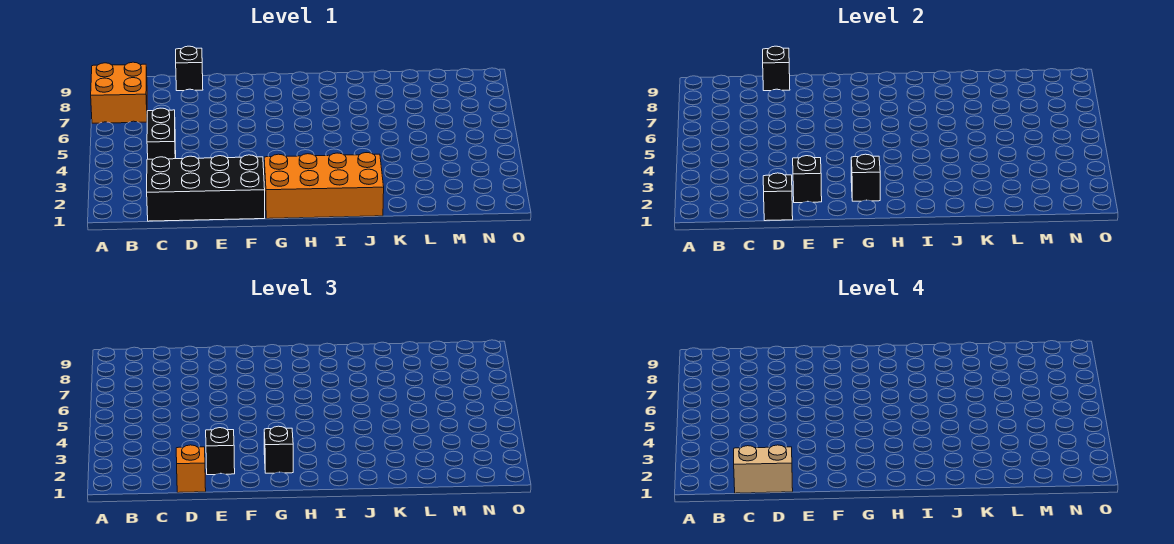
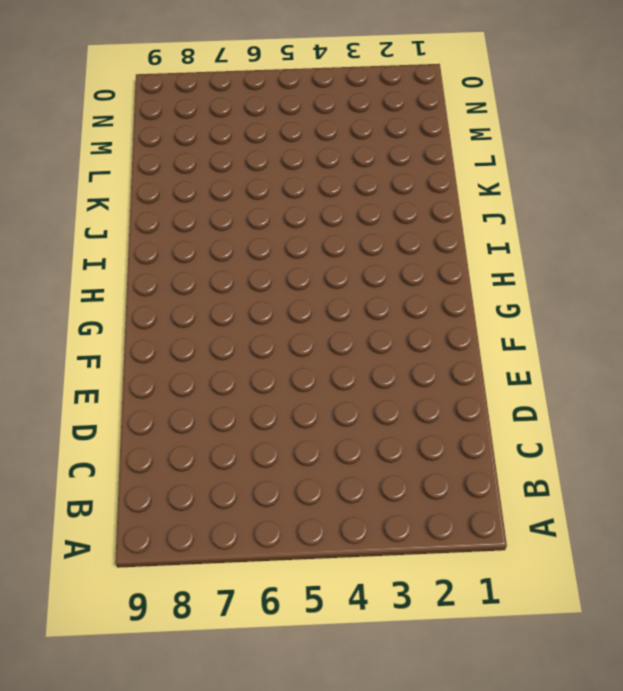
none -> orange 2x2 brick [91,62,147,123]
none -> black 2x4 brick [147,155,265,221]
none -> black 1x2 brick [147,108,176,159]

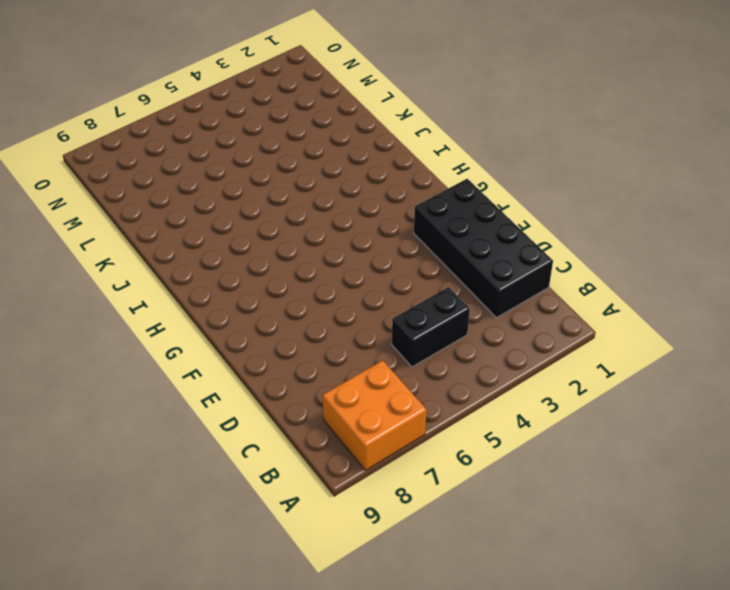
none -> black 1x1 brick [176,46,203,91]
none -> orange 2x4 brick [264,153,384,219]
none -> black 1x1 brick [763,173,793,221]

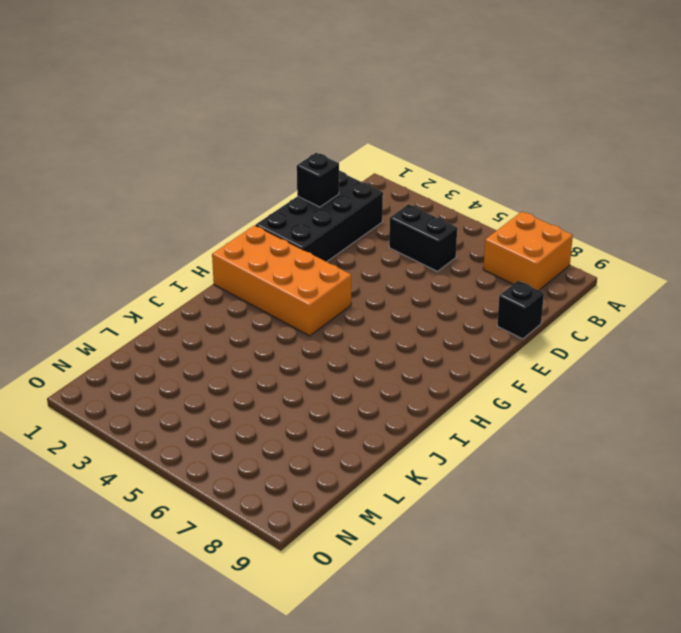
orange 2x4 brick [212,225,351,336] -> orange 2x4 brick turned to [264,153,384,219]
none -> black 1x1 brick [763,46,790,91]
none -> black 1x1 brick [793,156,822,203]
none -> black 1x1 brick [851,154,880,201]

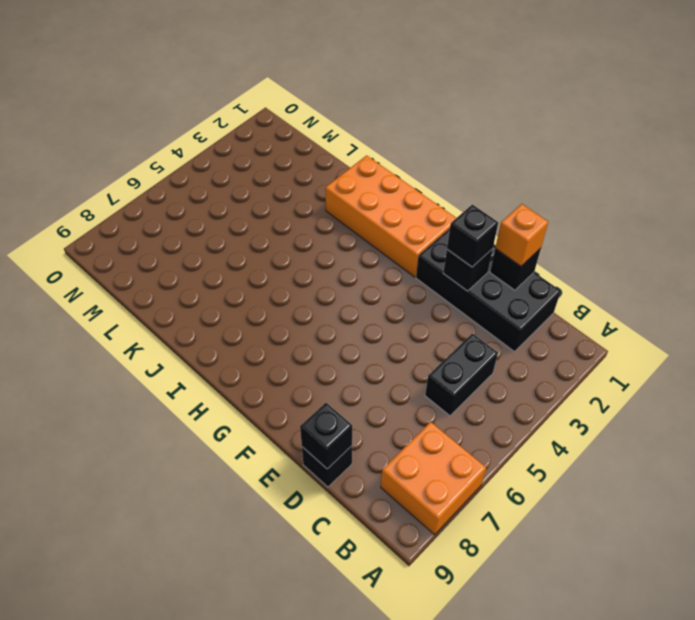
none -> black 1x1 brick [851,154,880,201]
none -> black 1x1 brick [264,426,293,473]
none -> tan 1x2 brick [734,445,793,493]

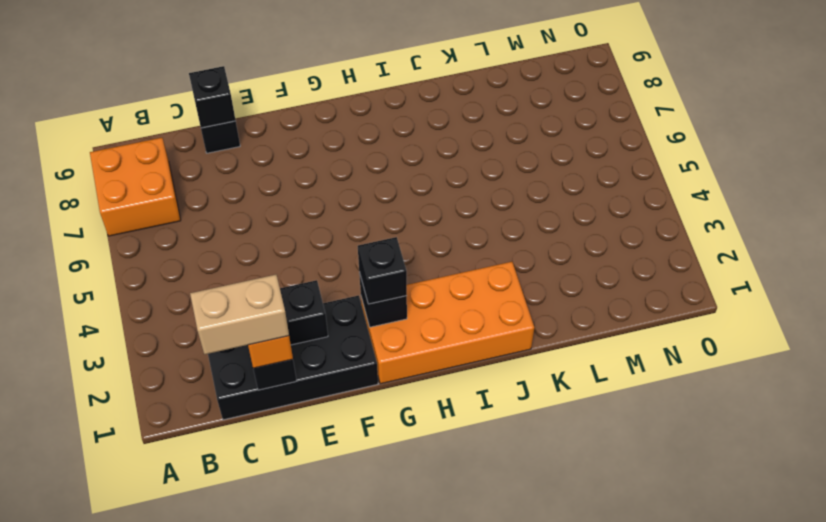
none -> black 1x2 brick [147,108,176,159]
none -> black 1x1 brick [206,428,235,475]

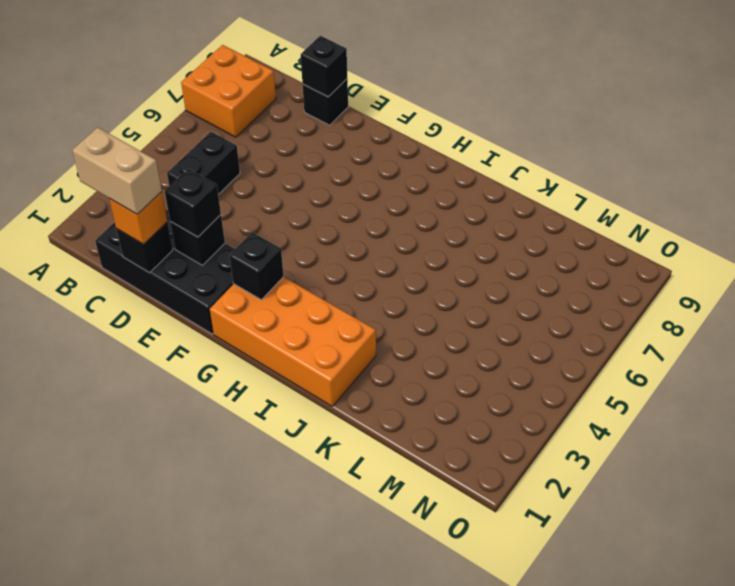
none -> black 1x1 brick [264,426,293,473]

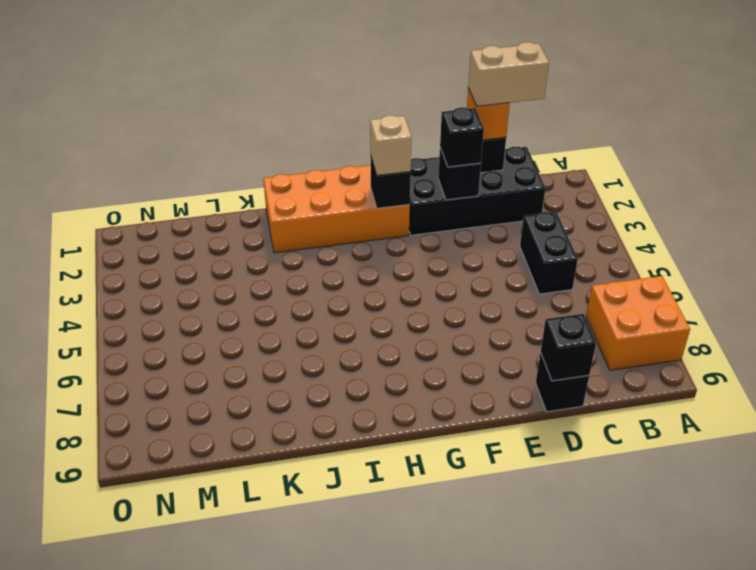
tan 1x1 brick [370,115,412,175] -> black 1x1 brick [264,426,293,473]

